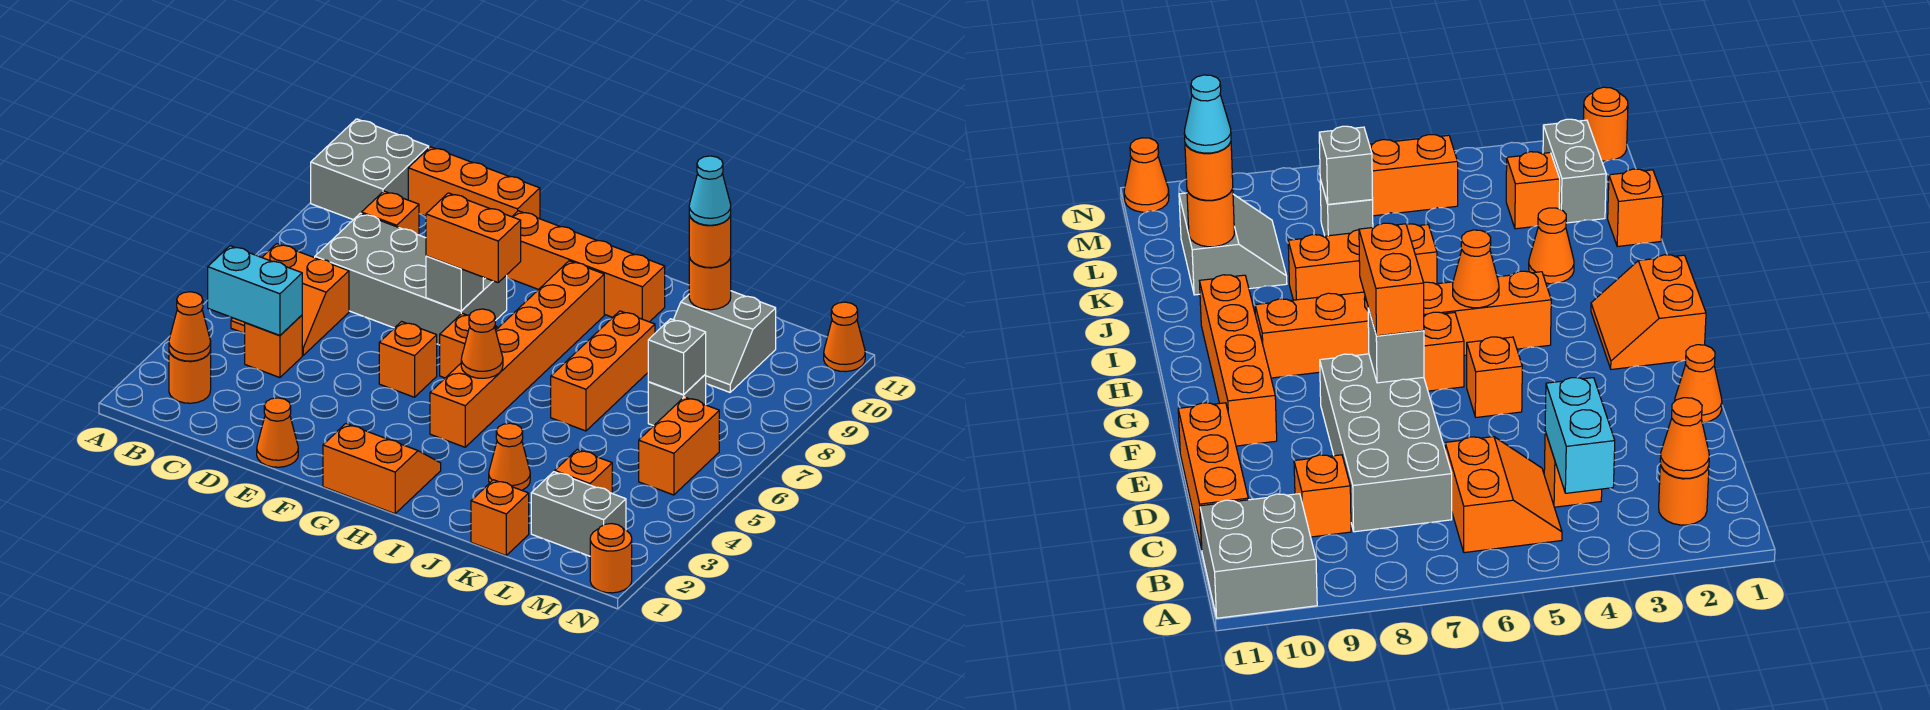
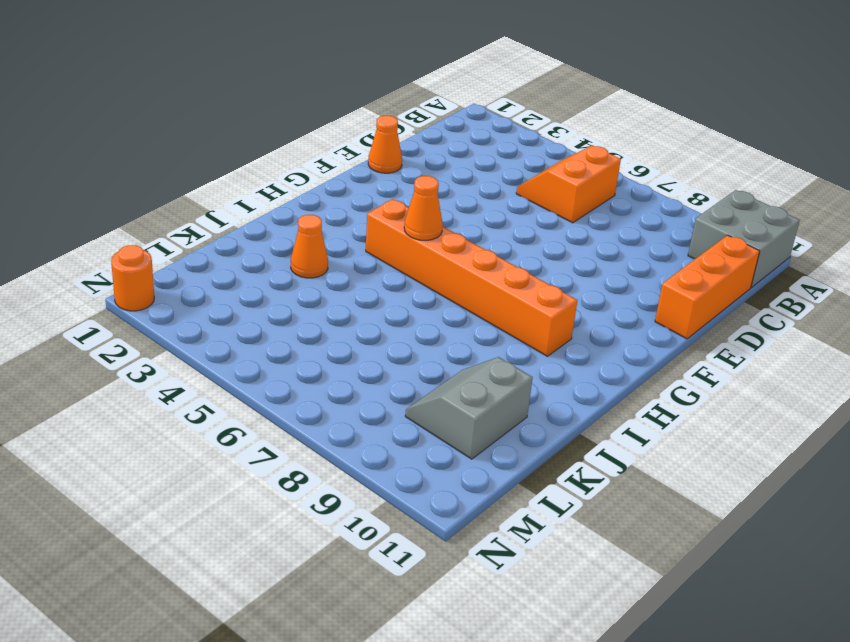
none -> orange 1x1 round brick [169,349,211,403]
none -> orange 1x1 brick [244,315,302,378]
none -> grey 2x4 brick [315,213,507,345]
none -> orange 1x1 brick [362,191,419,235]

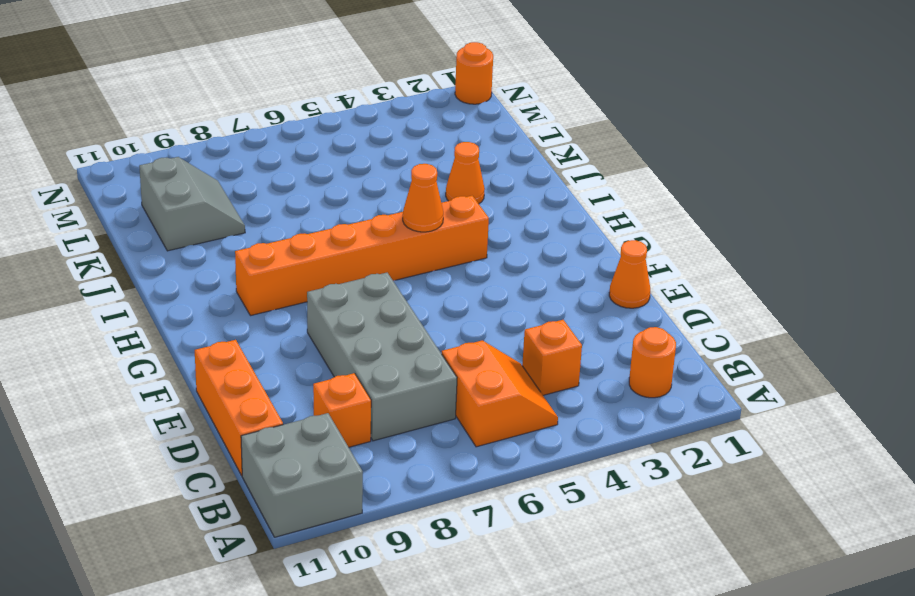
none -> orange 1x1 brick [379,322,437,397]
none -> orange 1x4 brick [507,211,665,322]
none -> orange 2x2 slope [323,424,441,514]
none -> orange 1x1 brick [440,313,497,378]

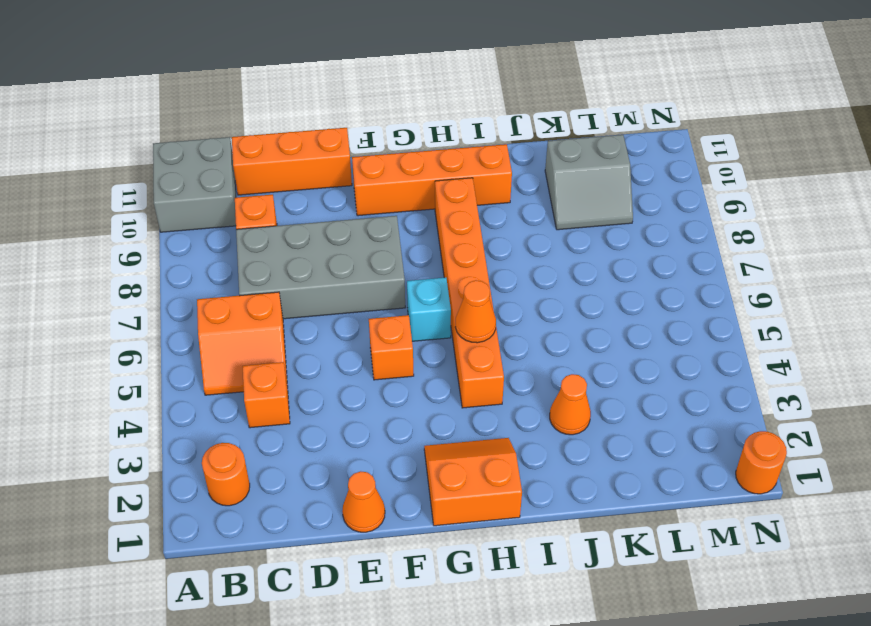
cyan 1x1 brick [407,278,451,341] -> orange 1x1 brick [440,313,497,378]
none -> orange 1x3 brick [551,311,655,431]
none -> orange 1x1 brick [471,480,529,555]
none -> grey 1x2 brick [531,472,626,556]
none -> orange 1x1 brick [555,450,612,493]

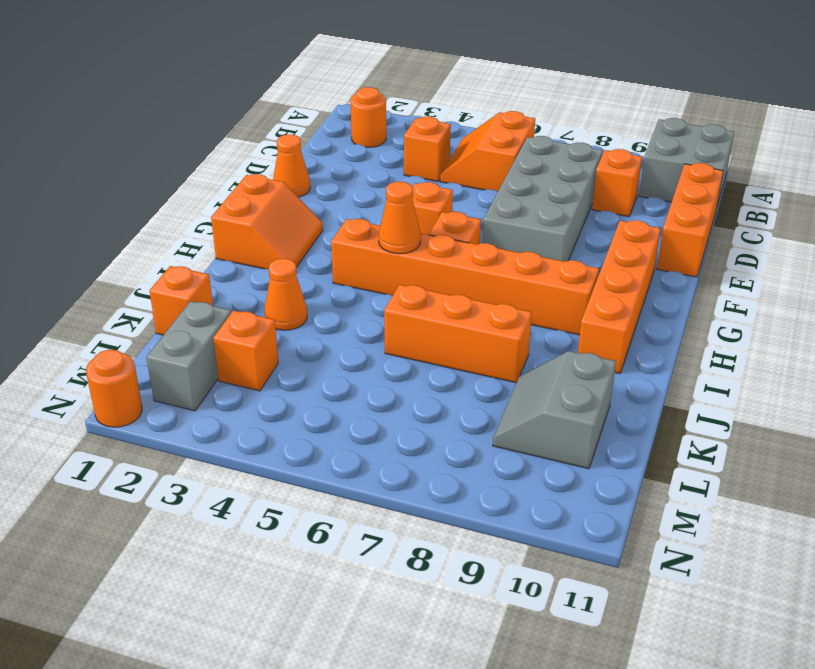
none -> grey 1x1 brick [648,374,706,426]
none -> orange 1x2 brick [639,397,719,495]
none -> orange 1x1 cone [824,302,865,372]
none -> orange 1x1 cone [169,292,211,361]

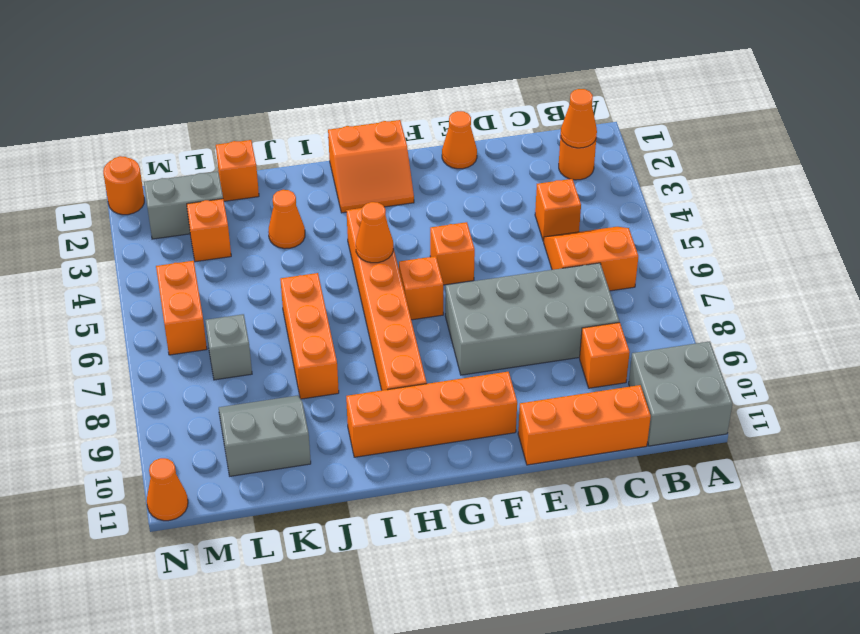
none -> cyan 1x2 brick [208,246,302,336]
none -> grey 1x1 brick [426,256,483,311]
none -> orange 1x1 round brick [689,257,731,310]
none -> grey 1x1 brick [648,319,706,395]

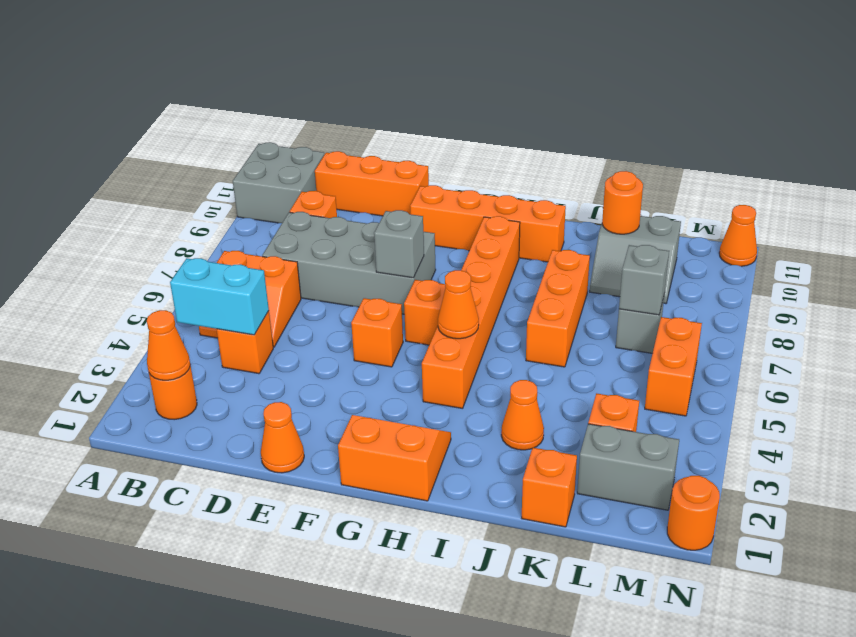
none -> orange 1x2 brick [426,193,521,283]
none -> orange 1x1 round brick [689,215,731,268]
none -> cyan 1x1 cone [689,156,731,225]

